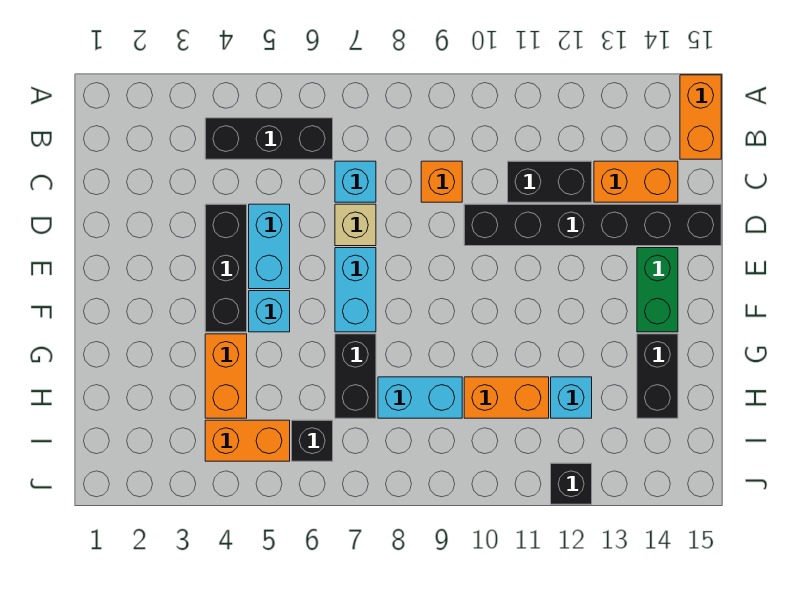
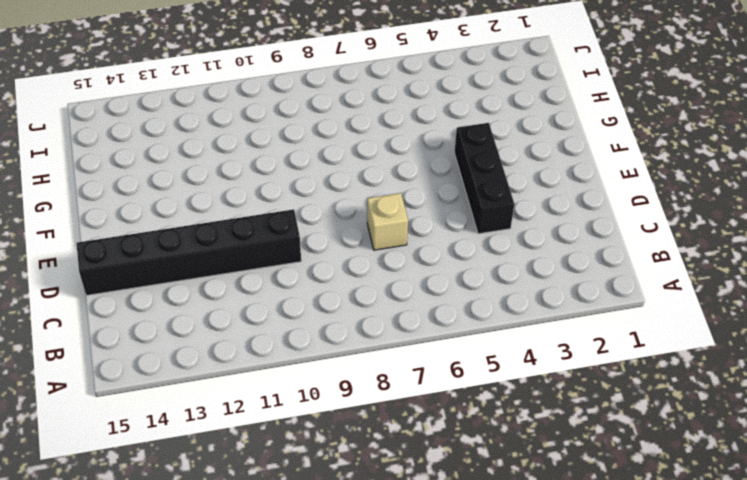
none -> orange 1x2 brick [680,75,721,159]
none -> black 1x3 brick [205,118,333,159]
none -> cyan 1x1 brick [335,161,376,202]

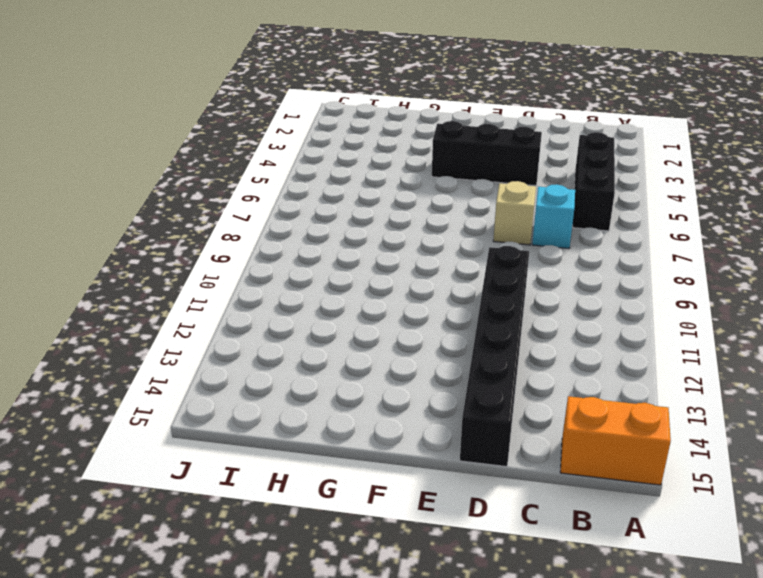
none -> orange 1x1 brick [421,161,462,202]
none -> black 1x2 brick [508,161,592,202]
none -> orange 1x2 brick [594,161,678,202]

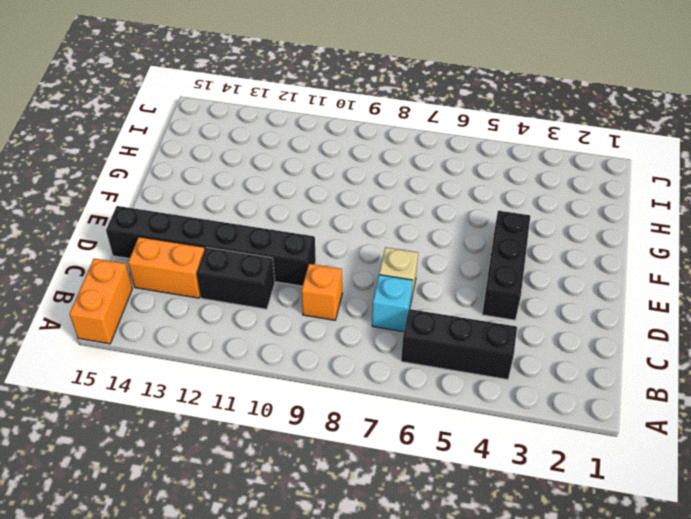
none -> cyan 1x2 brick [249,204,290,289]
none -> cyan 1x2 brick [335,248,376,332]
none -> green 1x2 brick [637,248,678,332]

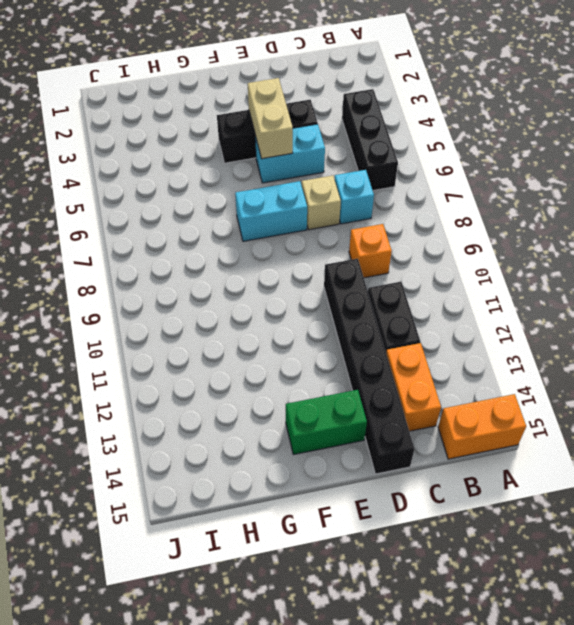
tan 1x2 brick [248,78,293,159] -> none
none -> cyan 1x1 brick [249,291,290,332]
none -> orange 1x2 brick [205,334,247,418]
none -> black 1x2 brick [335,334,376,418]

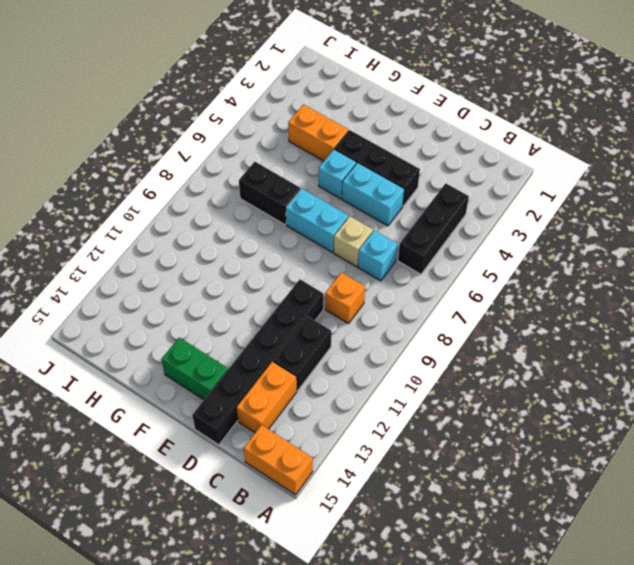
none -> black 1x2 brick [637,334,678,418]
none -> cyan 1x2 brick [378,377,462,418]
none -> orange 1x2 brick [464,377,549,418]

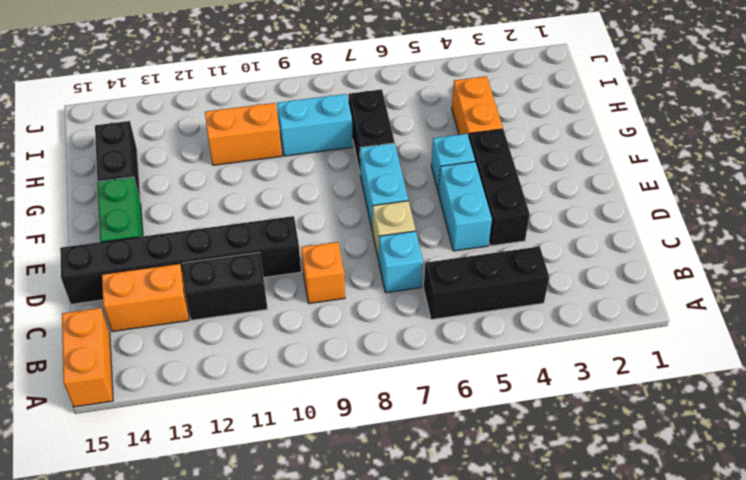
none -> cyan 1x1 brick [551,377,592,418]
none -> orange 1x2 brick [205,420,290,461]
none -> black 1x1 brick [292,420,333,461]

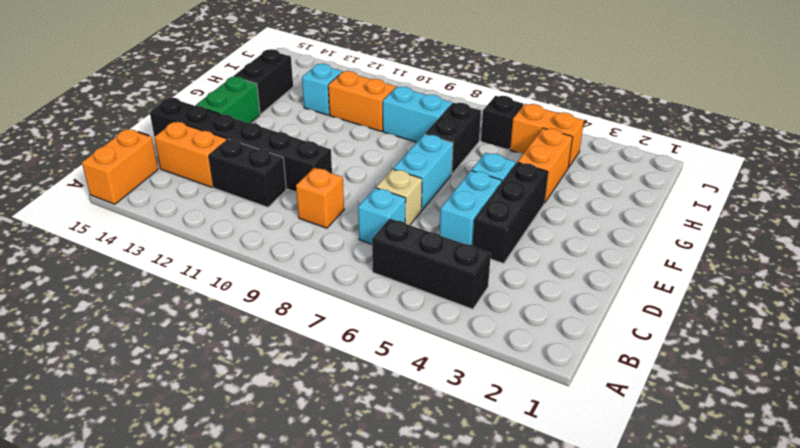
none -> black 1x1 brick [551,463,592,504]

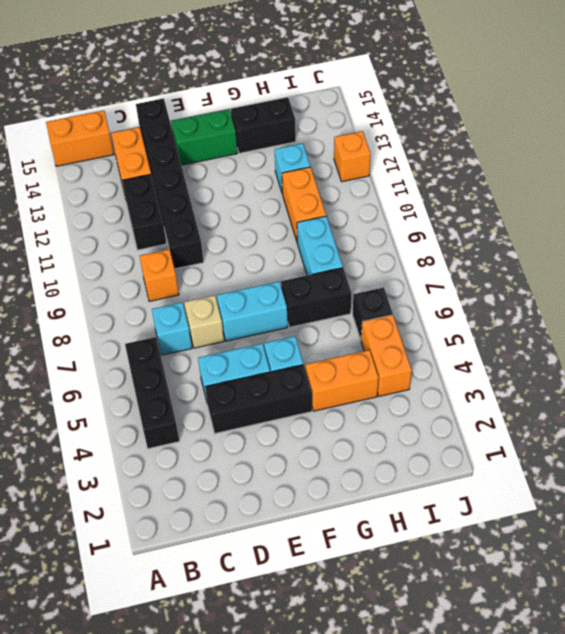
orange 1x1 brick [334,131,371,182] -> black 1x1 brick [551,463,592,504]

